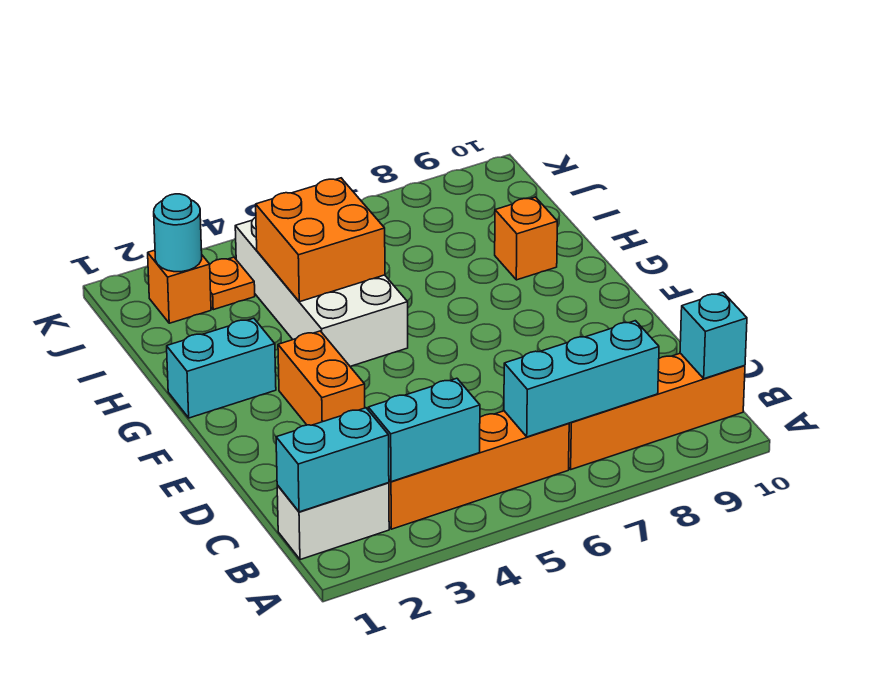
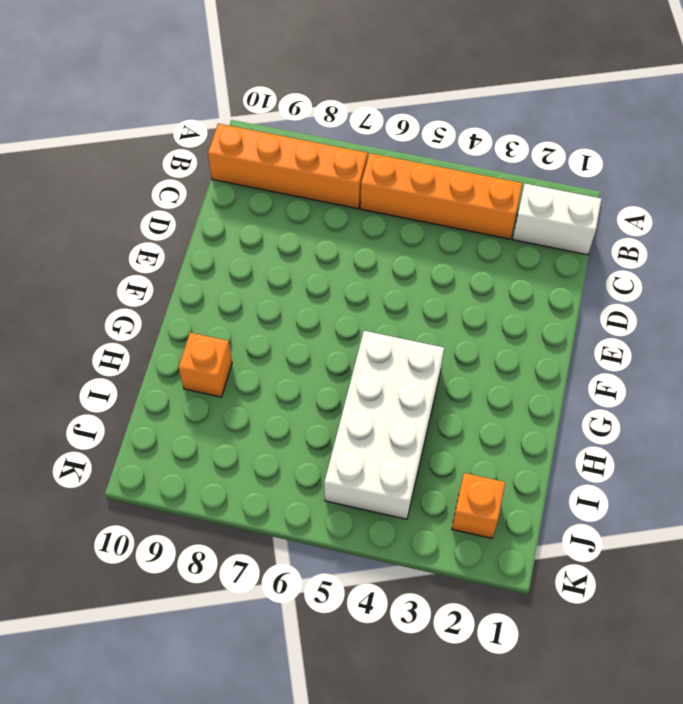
none -> orange 1x2 brick [278,331,365,425]
none -> cyan 1x2 brick [167,318,276,418]
none -> orange 1x1 plate [210,257,255,310]

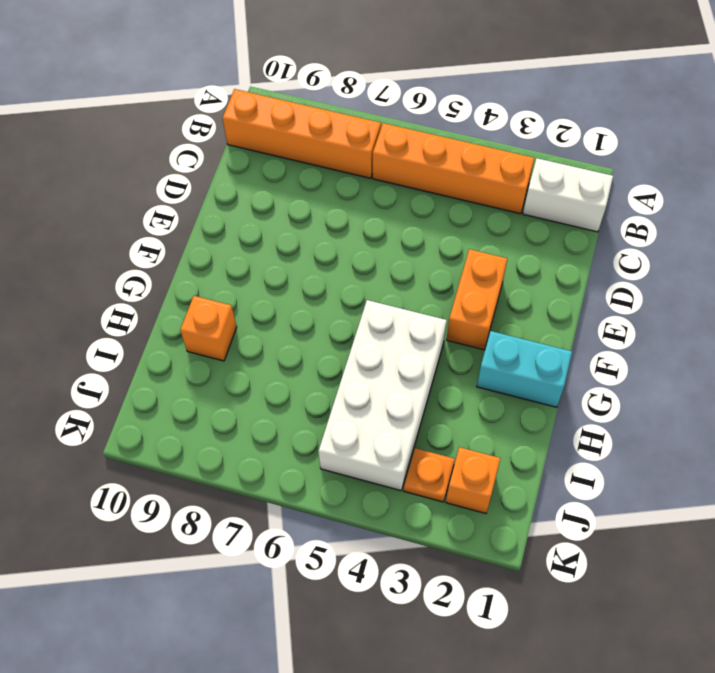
none -> cyan 1x2 brick [276,408,389,512]
none -> cyan 1x2 brick [368,378,480,482]
none -> cyan 1x3 brick [504,321,659,437]

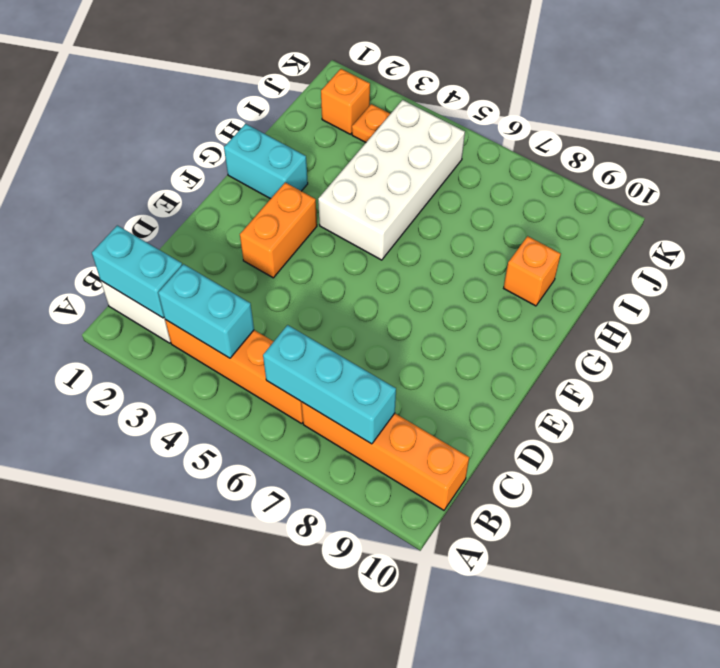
none -> cyan 1x1 brick [680,292,747,379]
none -> orange 2x2 brick [256,178,385,302]
none -> cyan 1x1 round brick [154,194,202,272]

